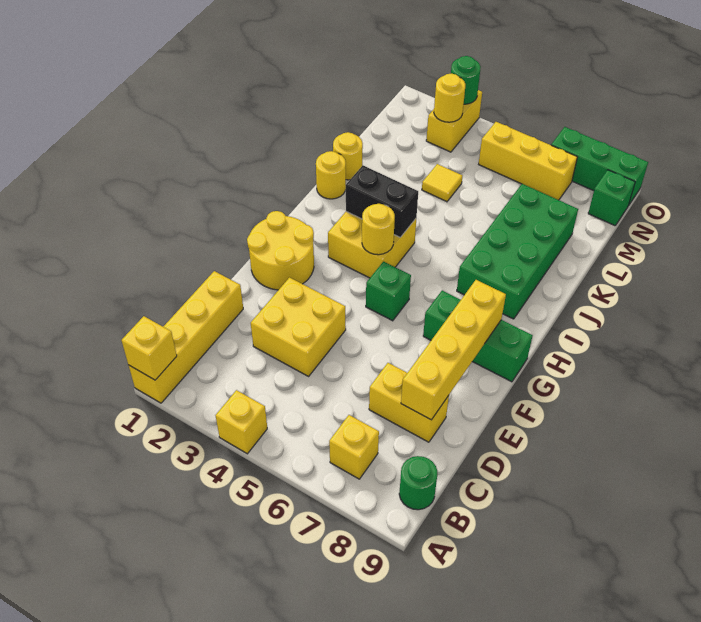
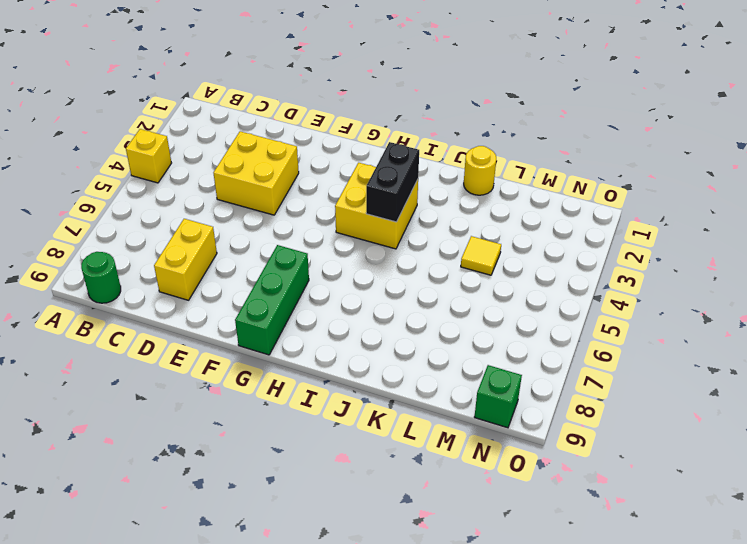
none -> yellow 1x4 brick [129,271,243,403]
none -> yellow 1x1 brick [329,415,379,479]
none -> yellow 2x2 round brick [247,211,314,290]

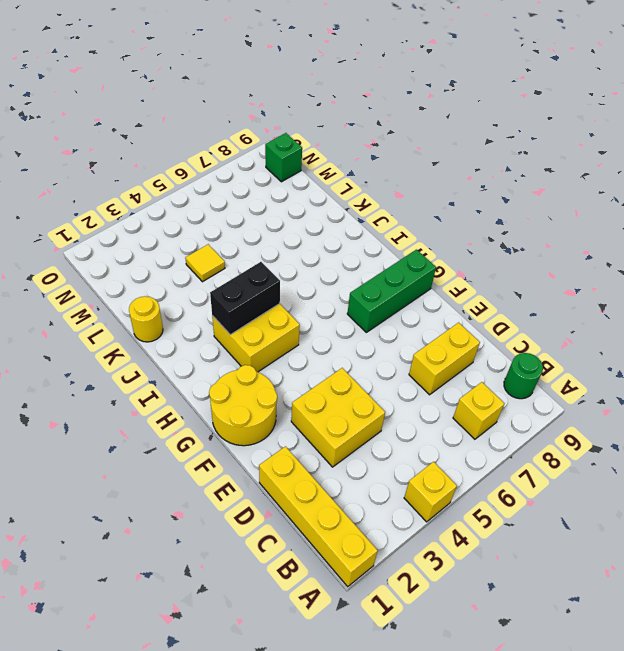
none -> green 1x1 brick [366,262,411,321]
none -> green 2x4 brick [457,184,578,319]
none -> yellow 1x1 round brick [316,151,346,199]

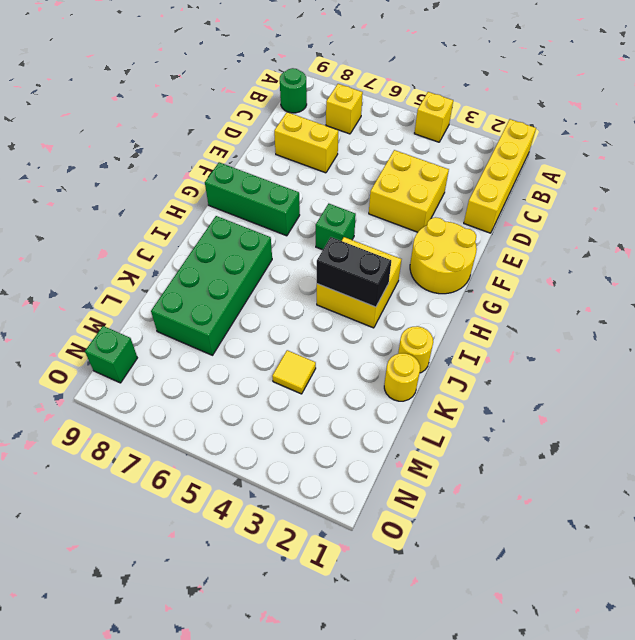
none -> yellow 1x2 brick [426,90,482,152]
none -> yellow 1x3 brick [479,122,577,200]
none -> green 1x3 brick [551,127,648,206]

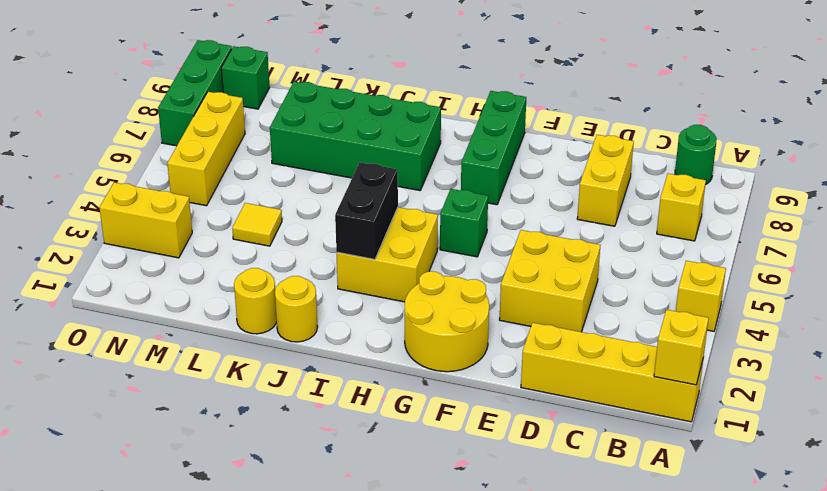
none -> yellow 1x4 brick [401,280,506,420]
none -> yellow 1x1 round brick [362,204,395,255]
none -> yellow 1x1 round brick [434,74,465,122]

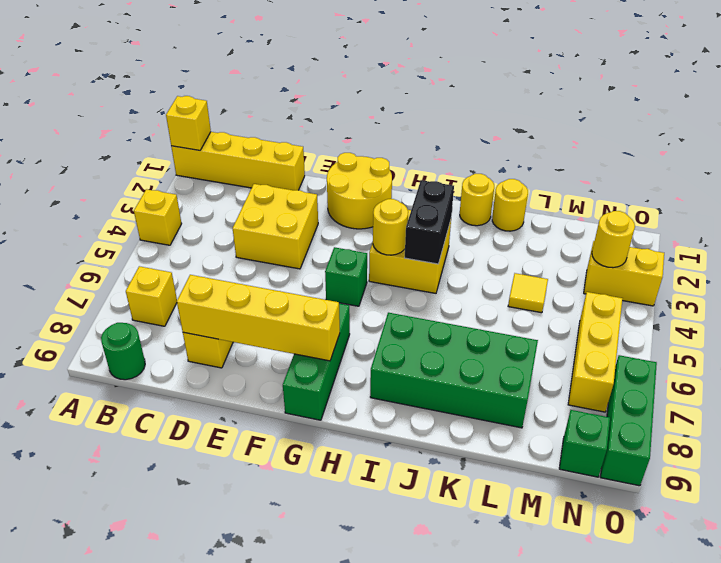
none -> green 1x1 round brick [451,56,481,104]

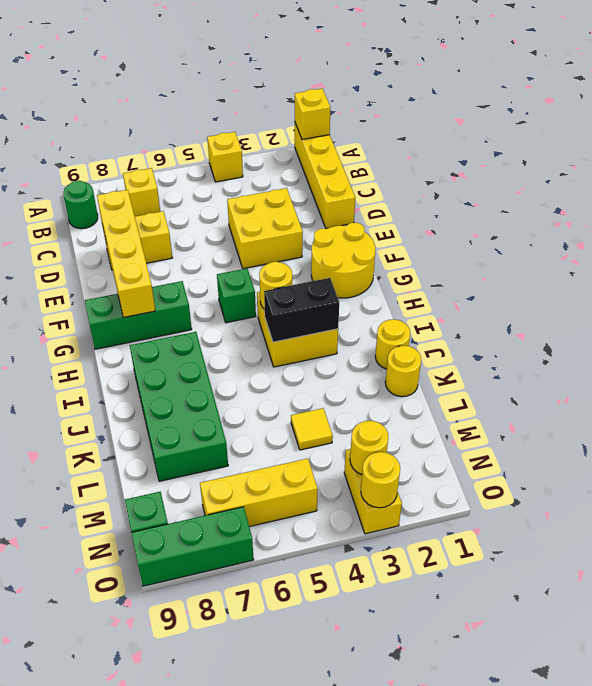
yellow 1x1 round brick [361,452,400,508] -> green 1x1 round brick [451,56,481,104]

